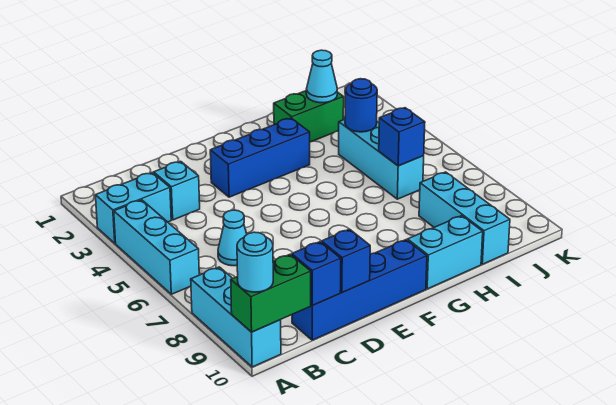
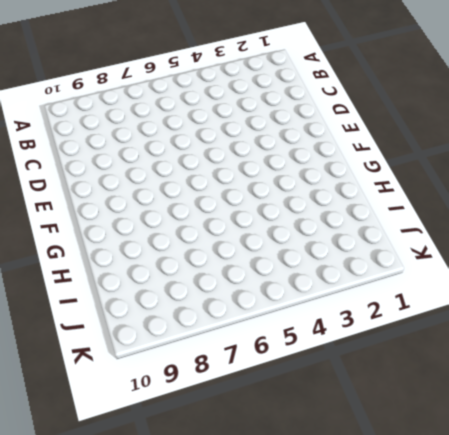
none -> cyan 1x2 brick [95,173,171,243]
none -> cyan 1x3 brick [114,200,199,294]
none -> cyan 1x3 brick [191,267,281,367]

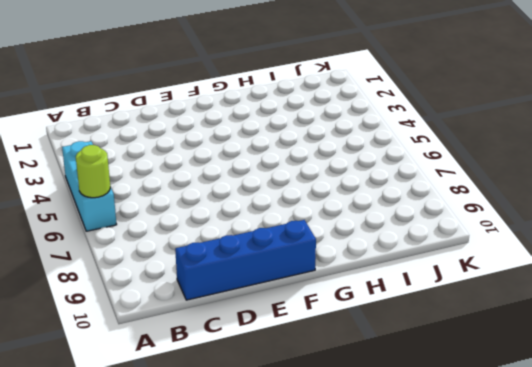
lime 1x1 round brick [76,145,110,198] -> none
none -> cyan 1x2 brick [95,173,171,243]
none -> cyan 1x3 brick [191,267,281,367]
none -> cyan 1x1 brick [154,161,200,220]

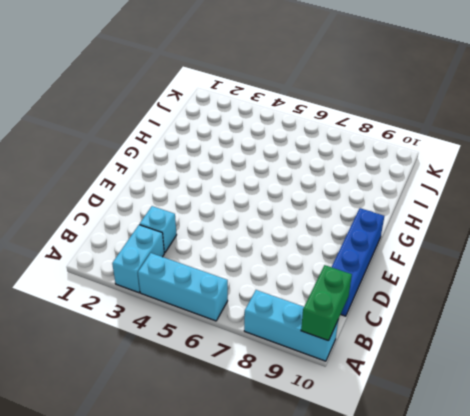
none -> cyan 1x1 cone [218,210,247,266]
none -> blue 1x3 brick [210,118,310,197]
none -> cyan 1x2 brick [408,216,483,289]

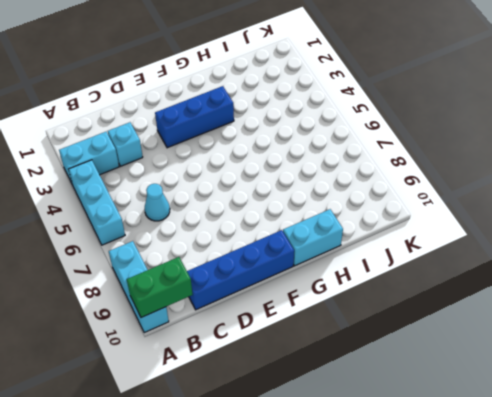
none -> green 1x2 brick [274,91,344,142]
none -> cyan 1x3 brick [339,119,424,199]
none -> cyan 1x3 brick [419,172,510,264]

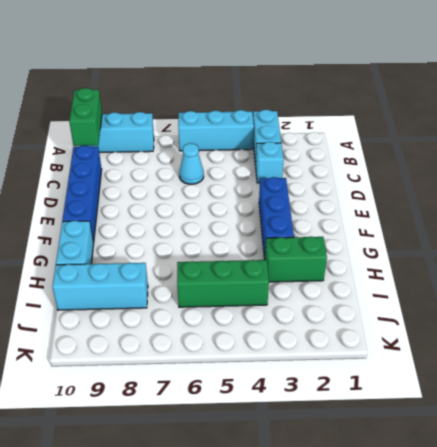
green 1x2 brick [265,237,327,282] -> green 1x2 brick turned to [274,91,344,142]
green 1x3 brick [177,260,269,307] -> cyan 1x3 brick [339,119,424,199]
none -> blue 1x1 brick [292,242,341,306]
none -> blue 1x1 brick [322,229,370,293]
none -> cyan 1x1 cone [306,50,337,103]

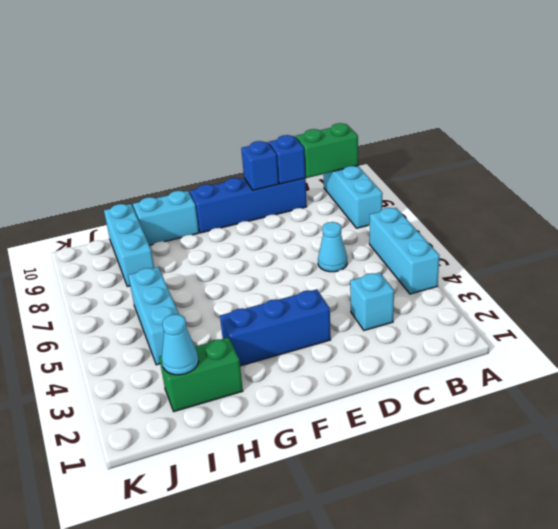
none -> cyan 1x2 brick [95,173,171,243]
none -> blue 1x1 round brick [345,79,377,132]
none -> blue 1x1 brick [379,108,425,166]

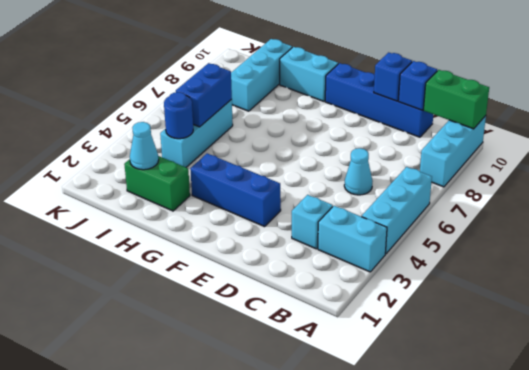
blue 1x2 brick [176,63,232,127] -> blue 1x1 brick [379,108,425,166]
none -> cyan 1x1 round brick [237,232,273,292]

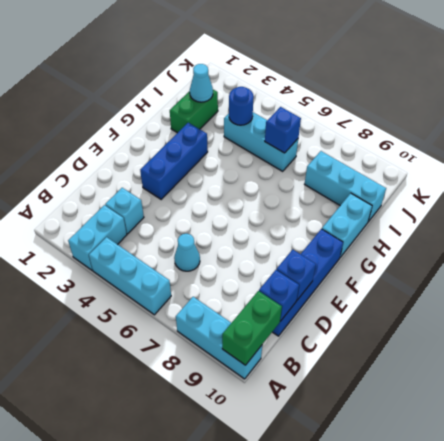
none -> cyan 1x1 round brick [237,232,273,292]

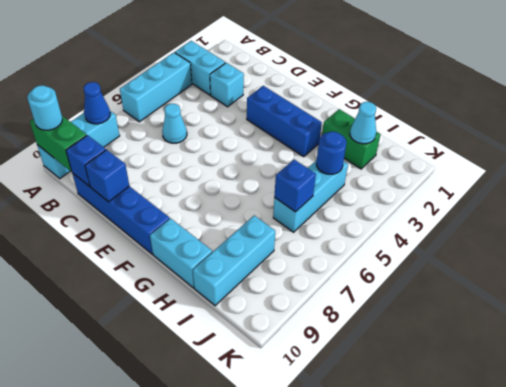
blue 1x1 cone [84,82,110,124] -> none

